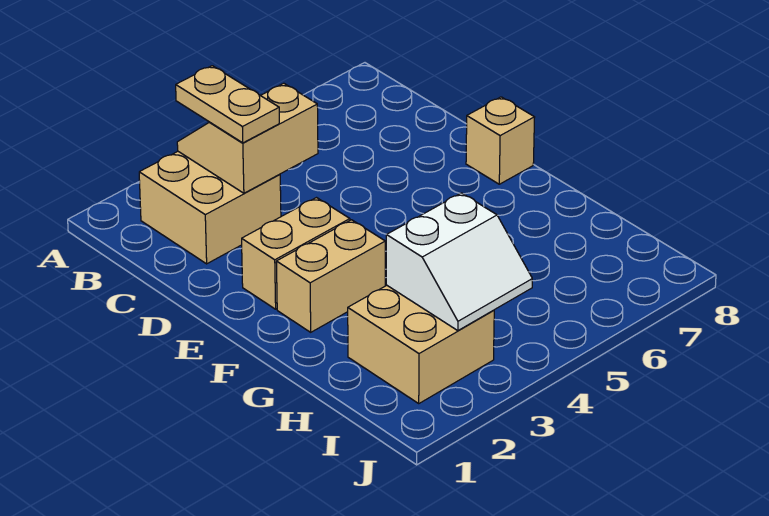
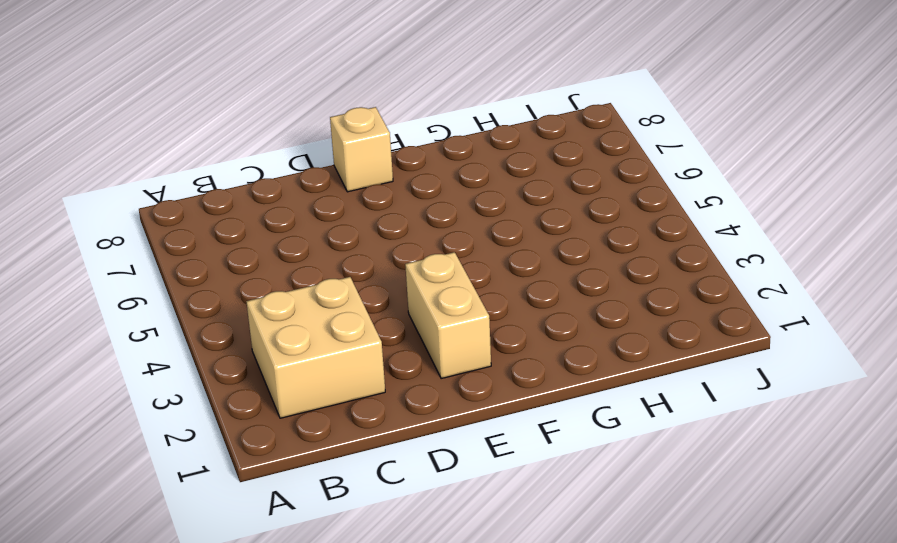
none -> tan 1x2 brick [276,220,385,332]
none -> tan 2x2 brick [348,285,494,403]

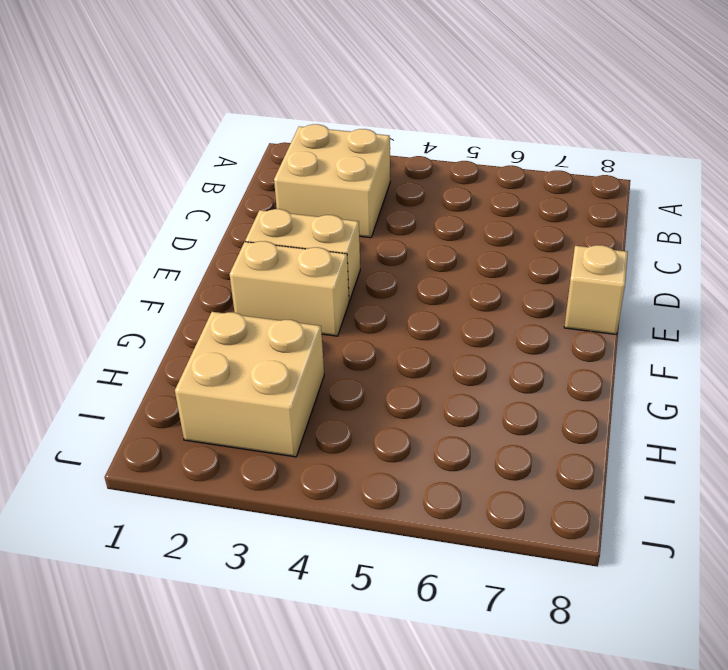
none -> tan 2x2 slope [177,83,318,193]
none -> white 2x2 slope [386,193,532,331]

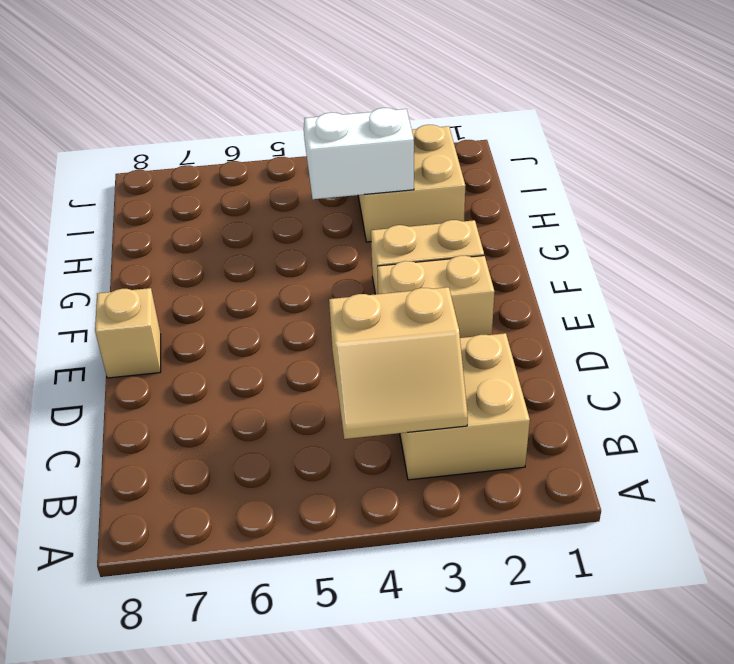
none -> tan 1x2 plate [176,66,279,143]

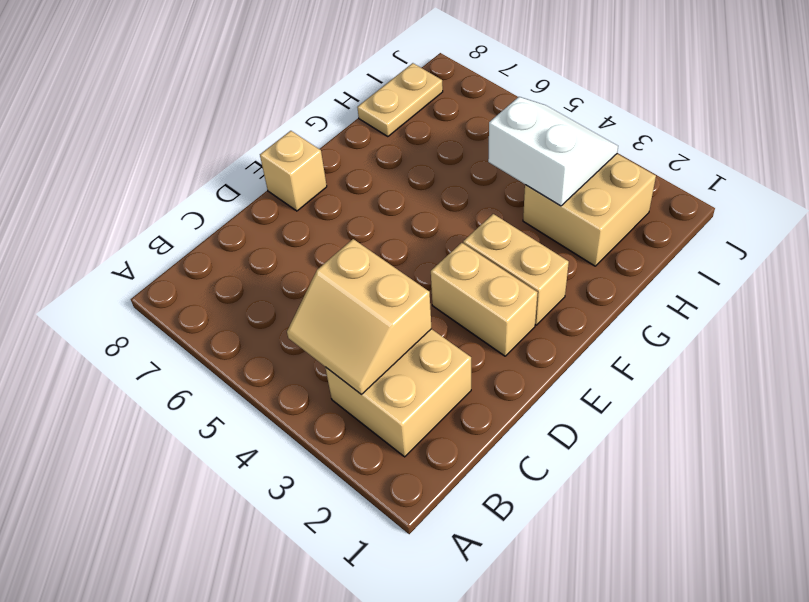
tan 1x2 plate [357,63,443,137] -> tan 1x2 plate moved to [176,66,279,143]

